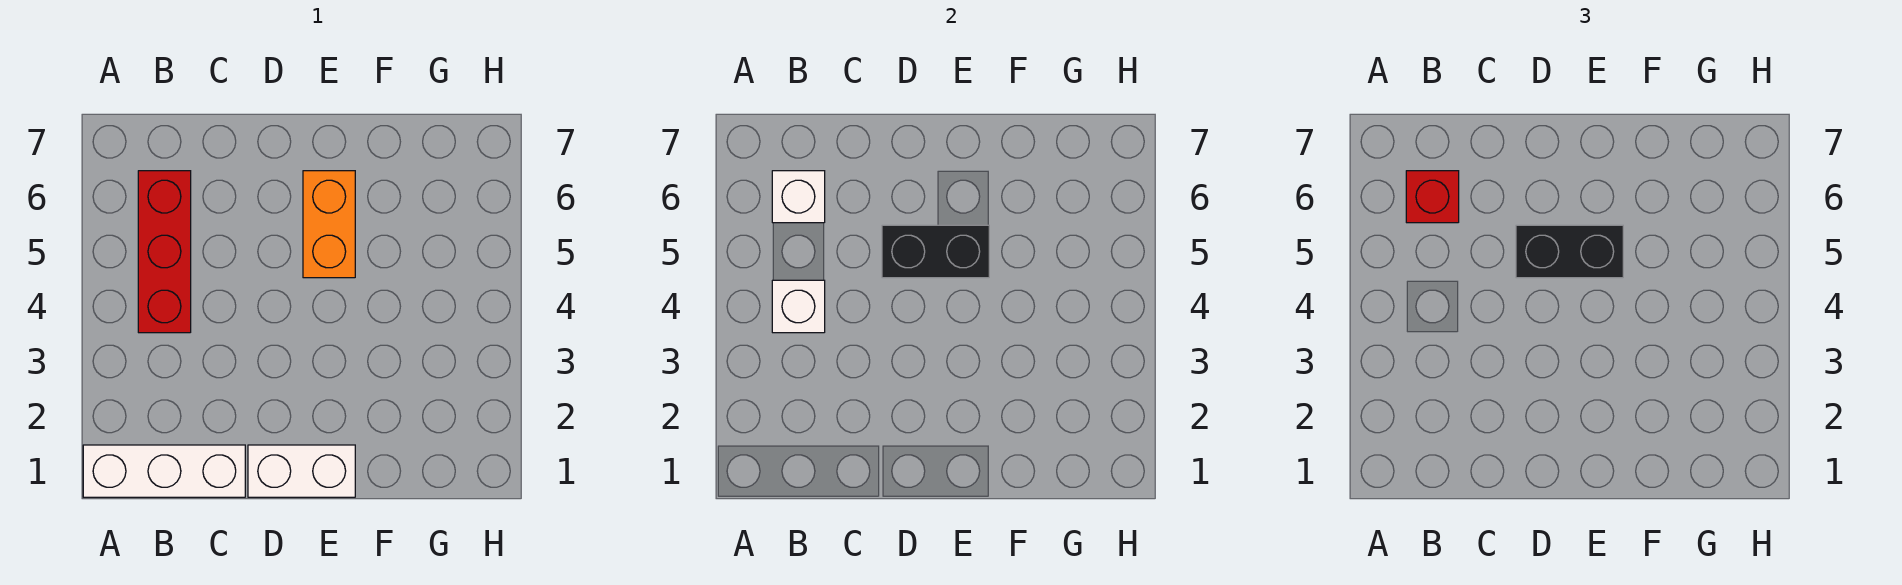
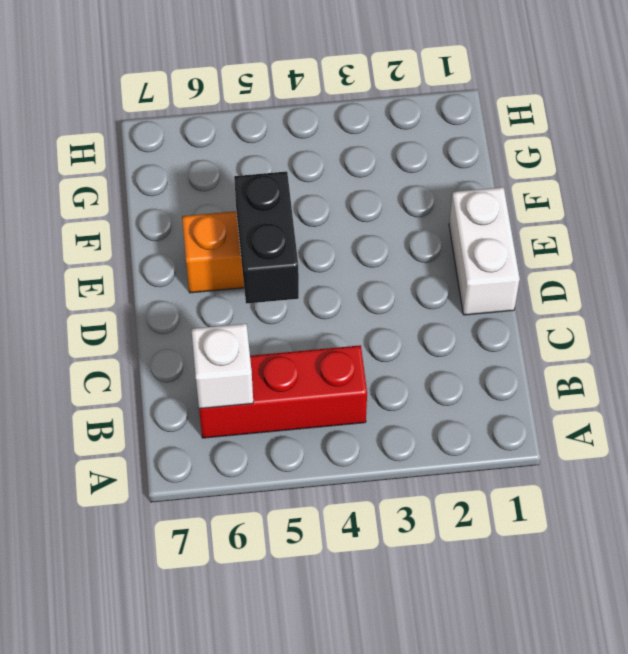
none -> white 1x3 brick [83,445,245,497]
none -> white 1x1 brick [772,280,825,333]

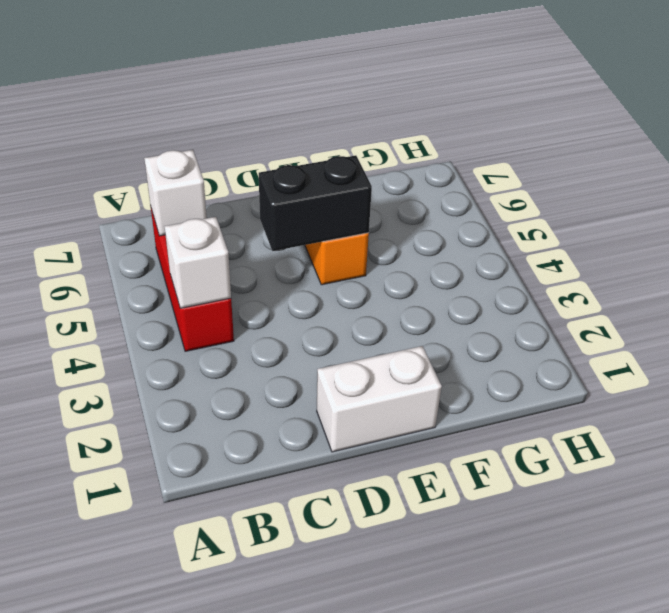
none -> white 1x3 brick [83,445,245,497]
none -> red 1x1 brick [1406,171,1459,223]

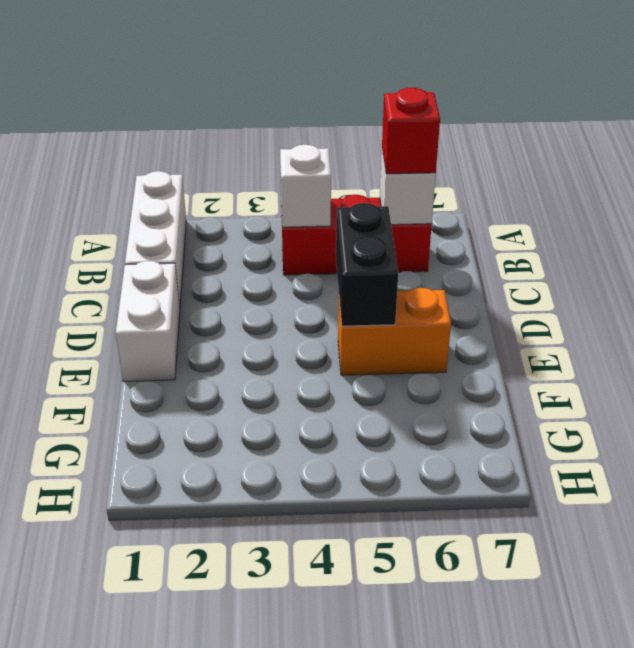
none -> black 1x2 brick [1516,225,1623,278]

